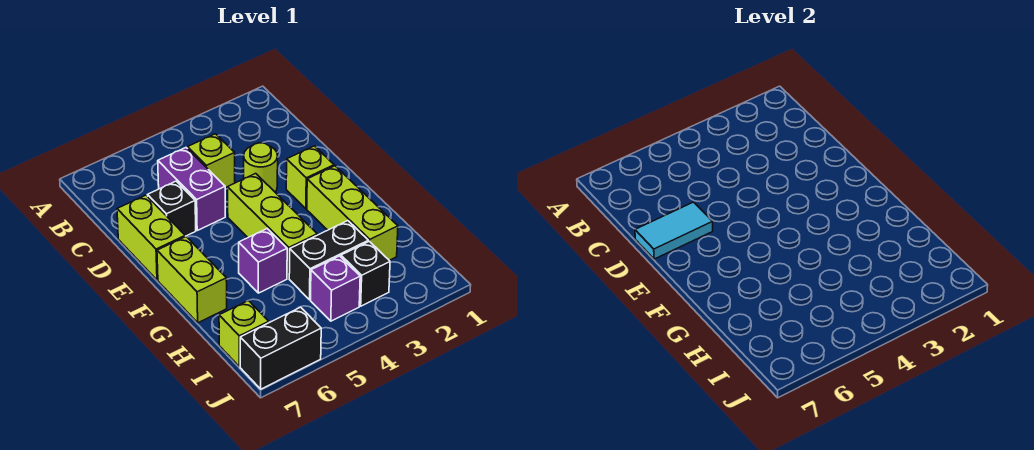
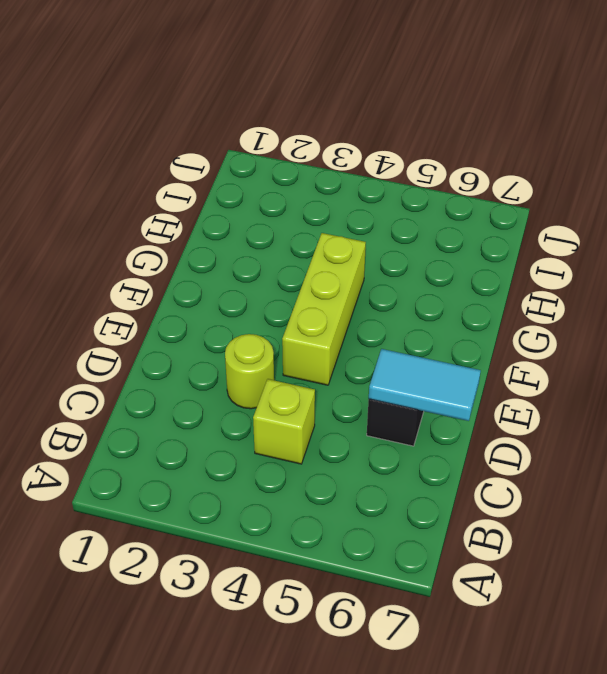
none -> purple 1x2 brick [158,148,225,230]
none -> lime 1x2 brick [117,195,185,280]
none -> lime 1x1 brick [286,146,334,209]

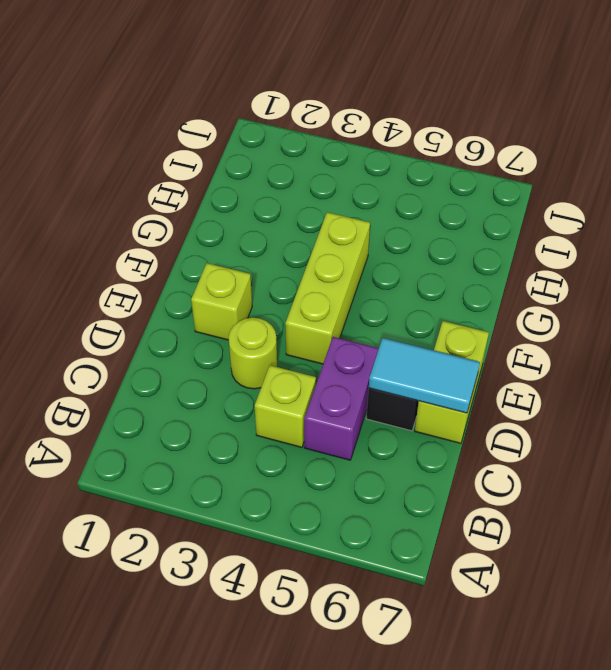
none -> lime 1x3 brick [307,166,398,260]
none -> lime 1x2 brick [157,237,227,323]
none -> purple 1x1 brick [239,229,287,293]

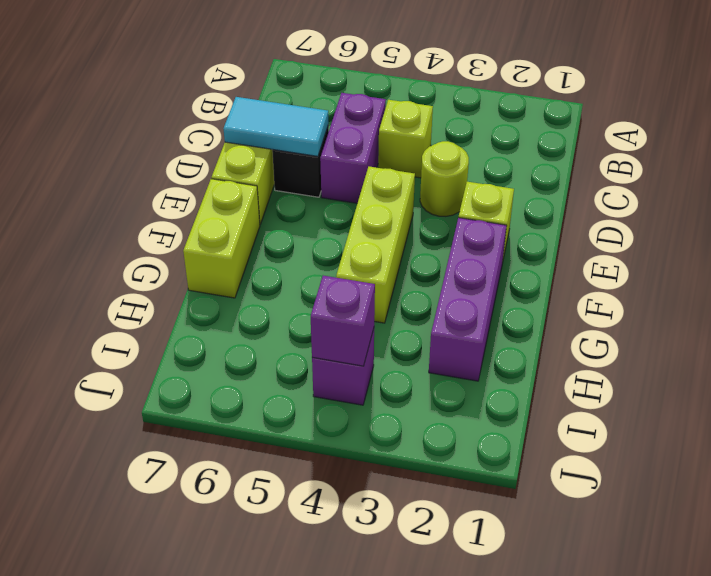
purple 1x3 brick [429,218,507,381] -> lime 1x3 brick [307,166,398,260]
purple 1x1 brick [311,276,375,366] -> purple 1x1 brick moved to [239,229,287,293]
none -> black 1x2 brick [289,221,368,300]
none -> black 1x1 brick [341,241,390,306]
none -> lime 1x1 brick [219,300,269,367]

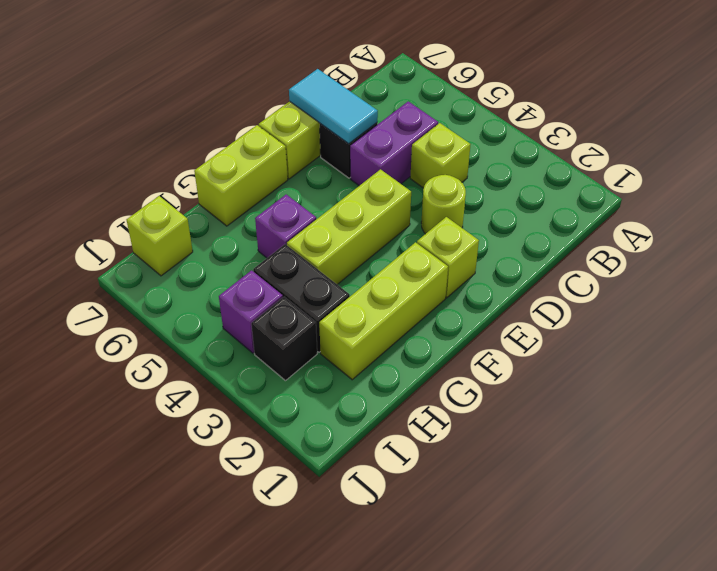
none -> black 1x2 brick [240,307,321,389]

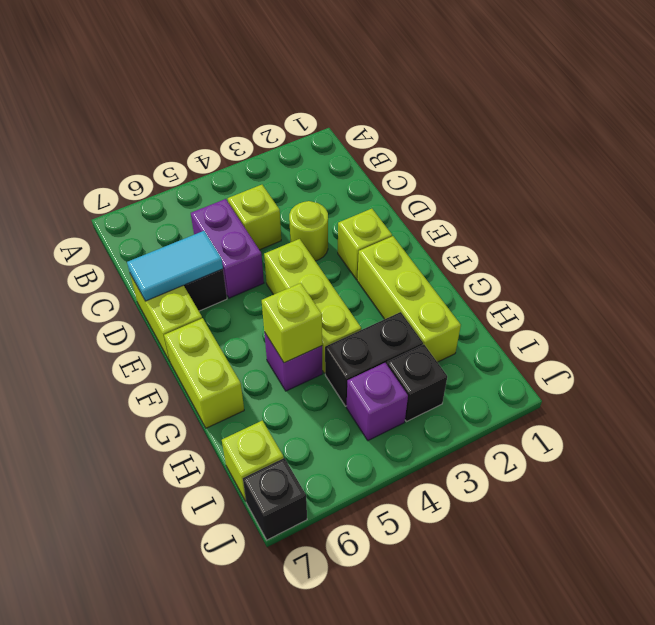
lime 1x1 brick [262,283,322,363] -> none
black 1x1 brick [243,458,307,540] -> black 1x2 brick [240,307,321,389]

